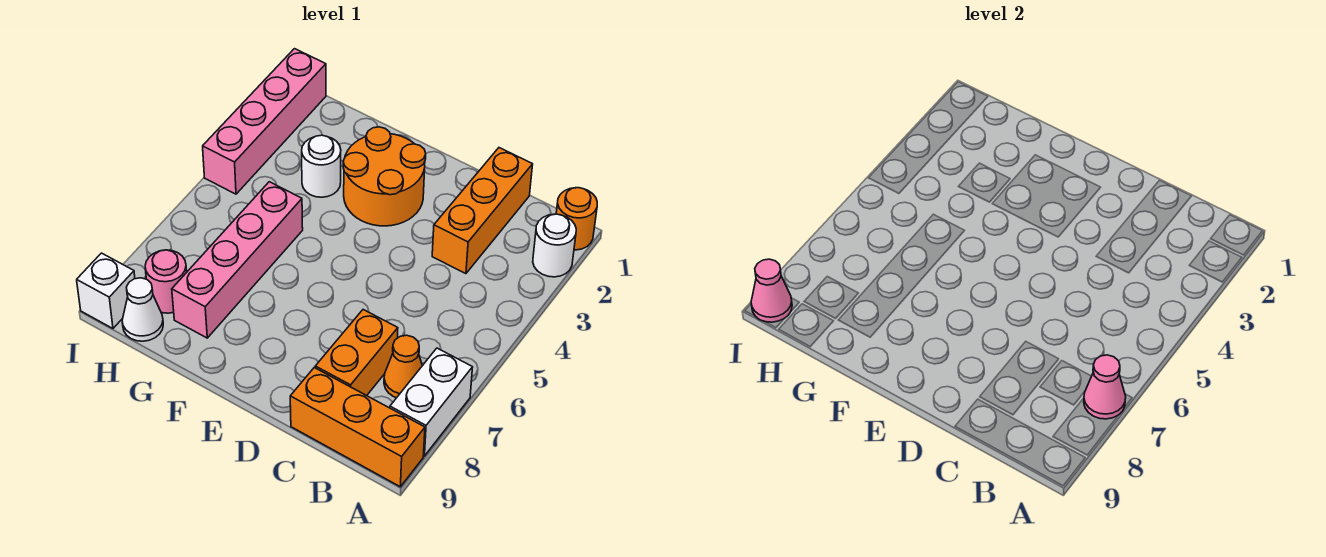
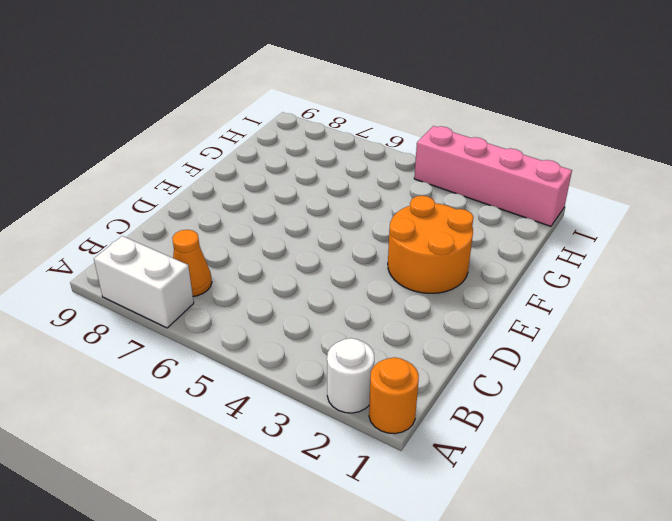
none -> orange 1x3 brick [290,368,425,487]
none -> orange 1x3 brick [432,148,533,274]
none -> orange 1x2 brick [315,310,398,396]

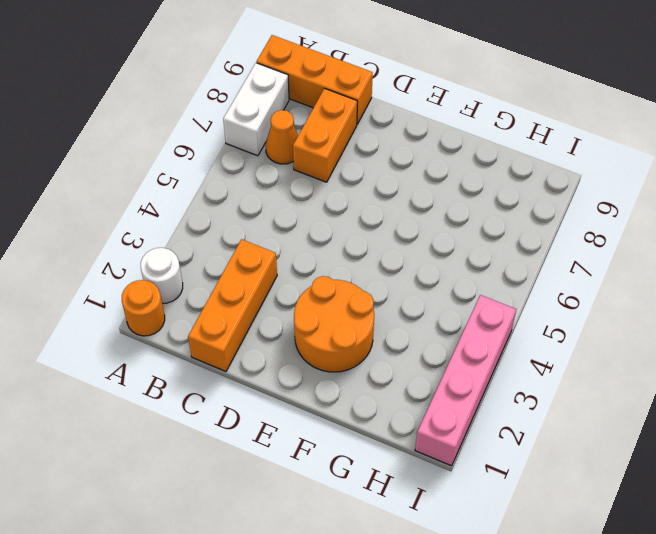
none -> white 1x1 round brick [302,135,341,197]
none -> pink 1x4 brick [172,182,303,338]
none -> pink 1x1 round brick [145,250,187,313]

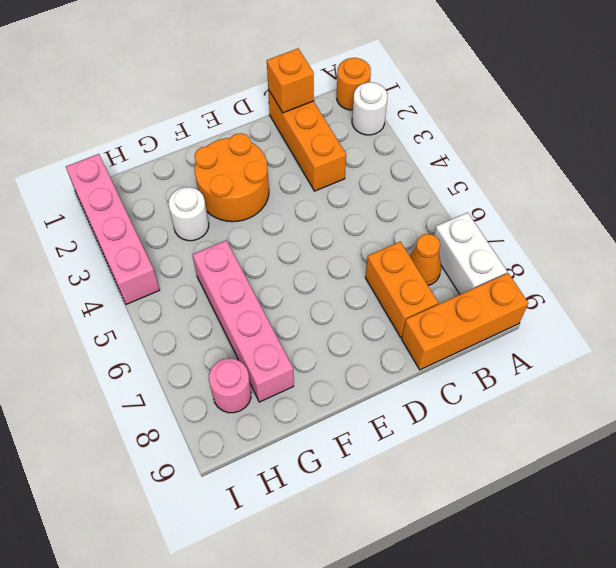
orange 1x1 brick [267,49,314,113] -> none
none -> white 1x1 cone [122,278,163,341]
none -> white 1x1 brick [77,253,135,328]
none -> pink 1x1 cone [1084,355,1126,419]

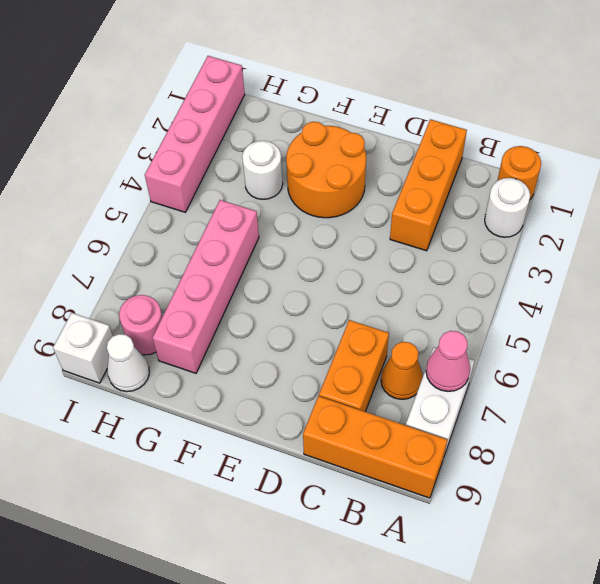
none -> pink 1x1 cone [751,259,792,322]

